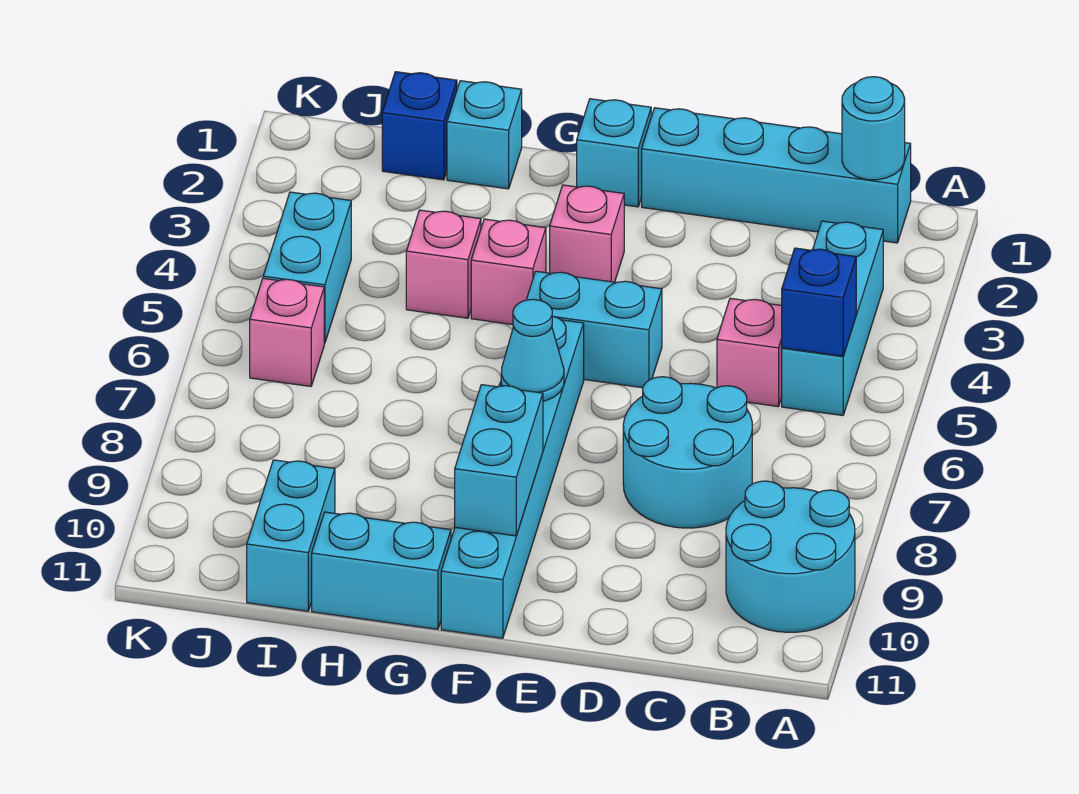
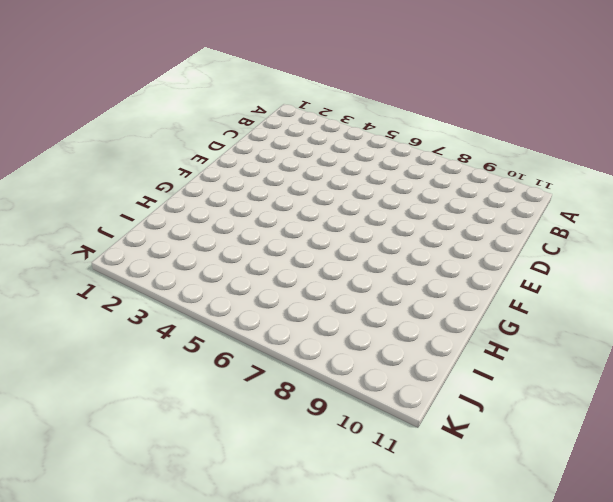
none -> cyan 2x2 round brick [726,481,855,632]
none -> cyan 1x4 brick [642,108,911,243]
none -> cyan 1x3 brick [782,221,883,416]

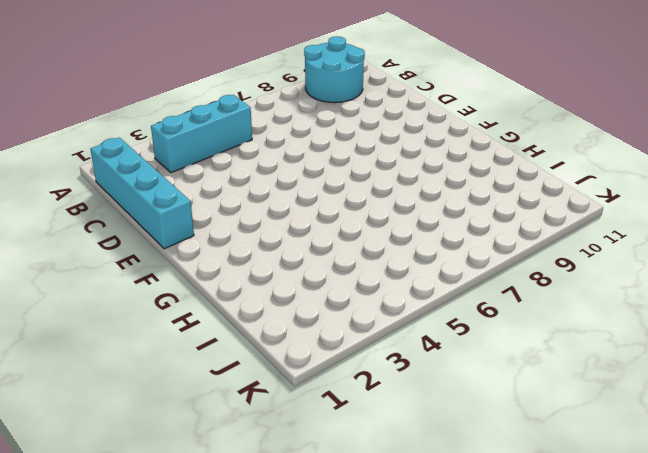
none -> pink 1x1 brick [717,298,782,406]
none -> cyan 2x2 round brick [623,377,752,528]
none -> cyan 1x2 brick [527,271,662,388]

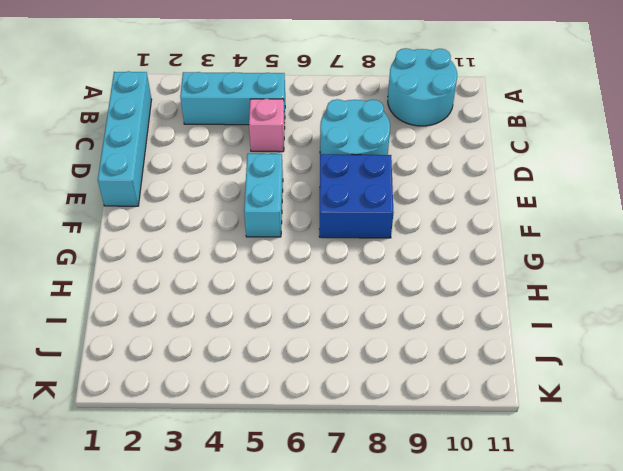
blue 2x2 brick [319,154,394,238] -> cyan 1x6 brick [441,316,584,638]
none -> cyan 1x1 brick [577,99,651,207]
none -> pink 1x1 brick [550,185,624,282]
none -> pink 1x1 brick [471,219,546,325]

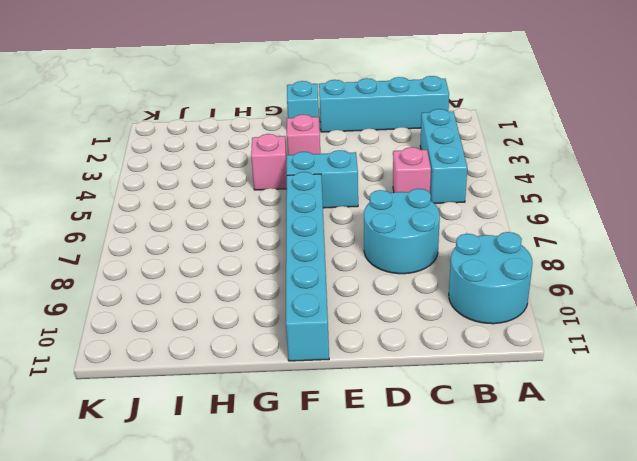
none -> cyan 1x2 brick [312,512,451,629]
none -> cyan 1x1 brick [447,81,522,189]
none -> pink 1x1 brick [406,210,481,318]

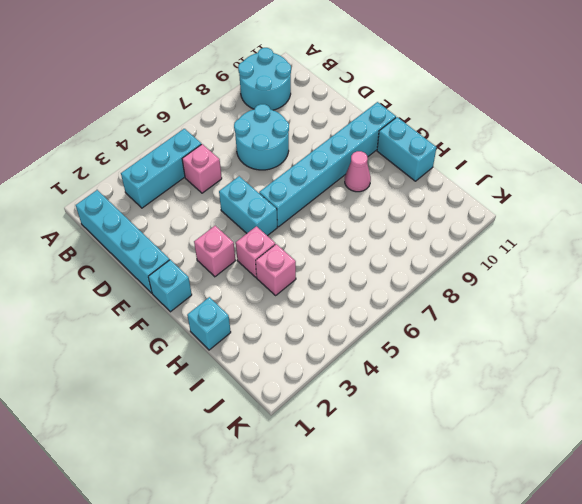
pink 1x1 cone [345,151,371,192] -> none
none -> blue 1x1 brick [382,72,457,180]
none -> cyan 1x2 brick [247,460,335,611]
none -> cyan 1x2 brick [263,192,351,343]

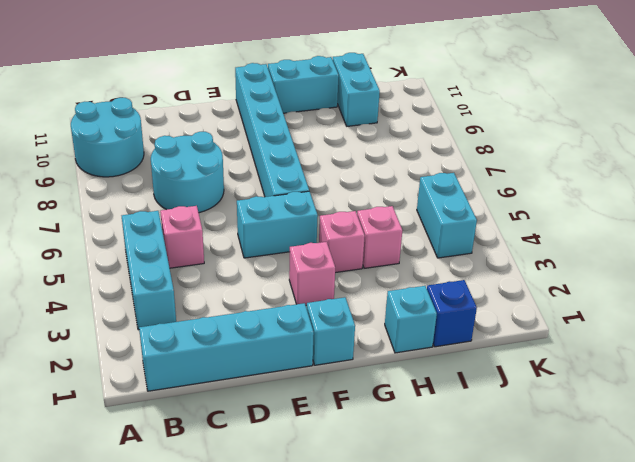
none -> pink 1x1 brick [250,278,324,386]
none -> cyan 1x1 round brick [842,77,905,180]
none -> blue 1x1 brick [782,248,856,356]

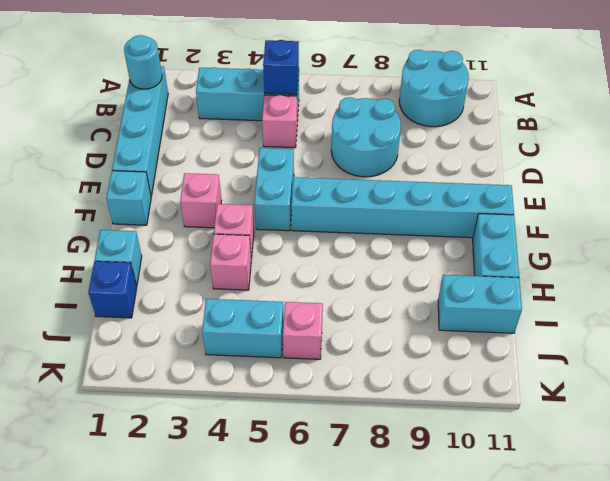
none -> cyan 1x1 cone [501,299,564,401]
none -> cyan 1x2 brick [455,385,543,536]

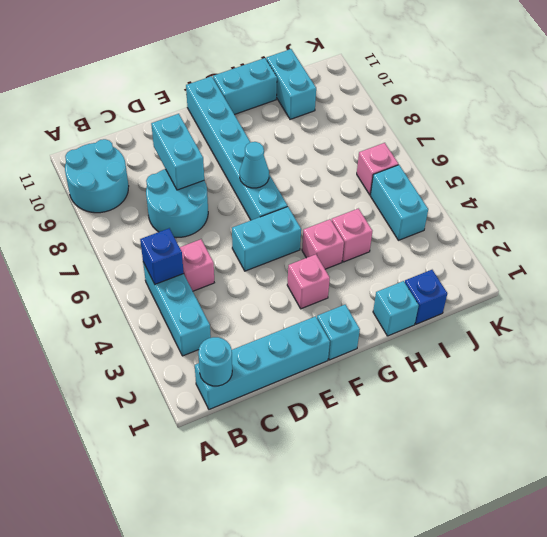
cyan 1x2 brick [151,114,204,190] -> cyan 1x2 brick moved to [455,385,543,536]

